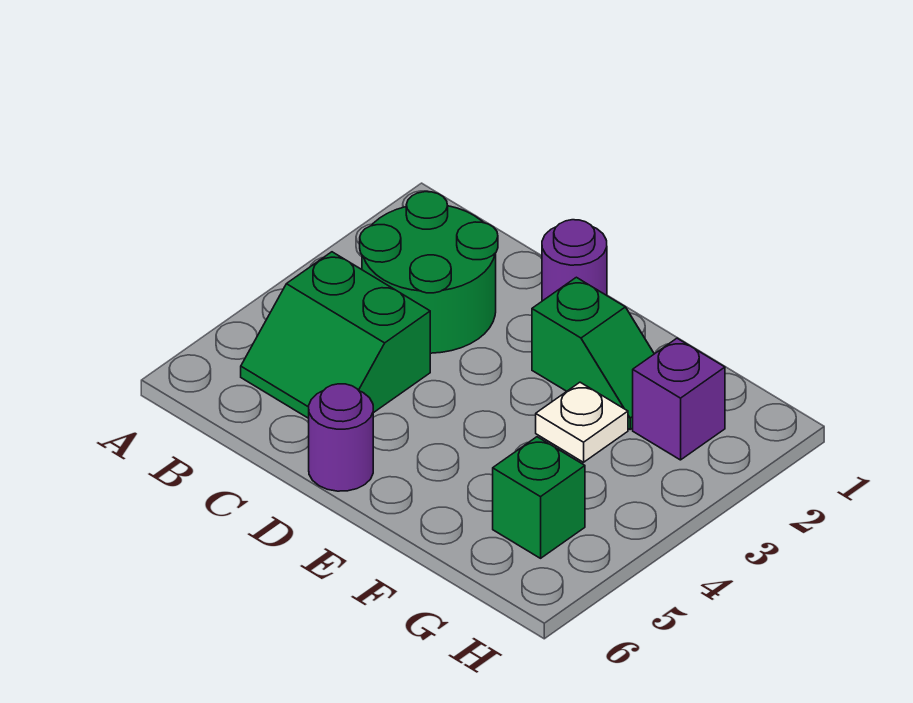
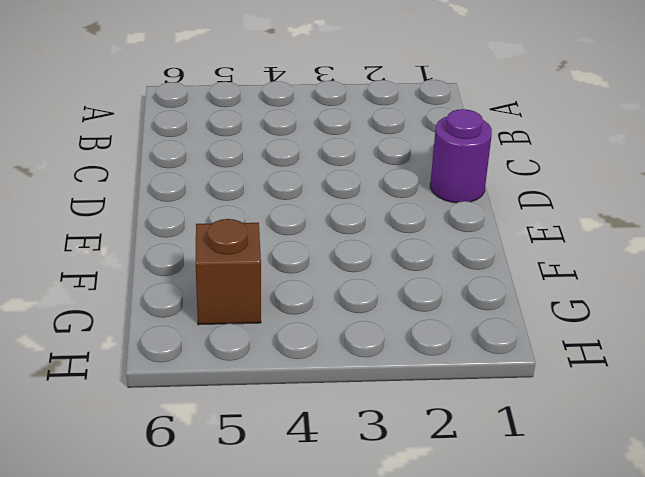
brown 1x1 brick [196,219,261,325] -> green 1x1 brick [493,437,585,558]
none -> green 2x2 round brick [360,192,498,353]
none -> green 2x2 slope [241,252,430,418]

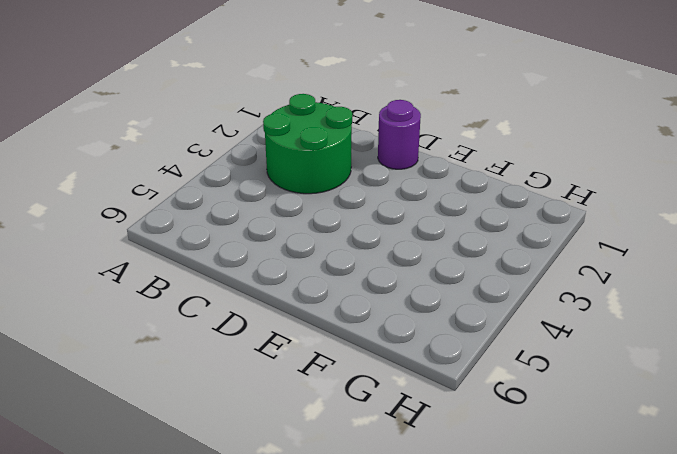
none -> green 2x2 slope [241,252,430,418]
none -> purple 1x1 round brick [309,384,373,491]

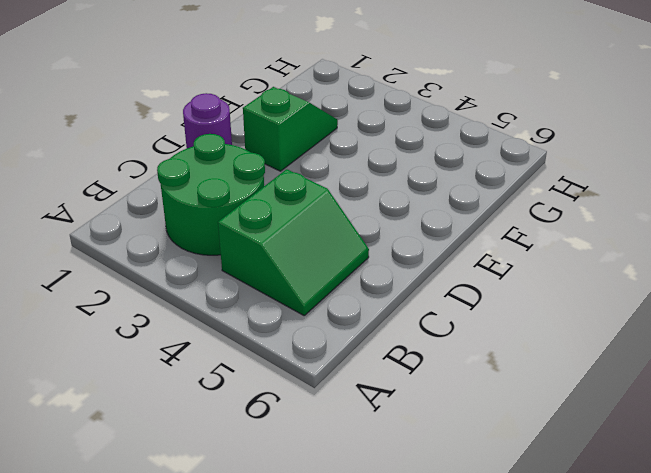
none -> purple 1x1 round brick [309,384,373,491]
none -> white 1x1 plate [536,382,628,462]

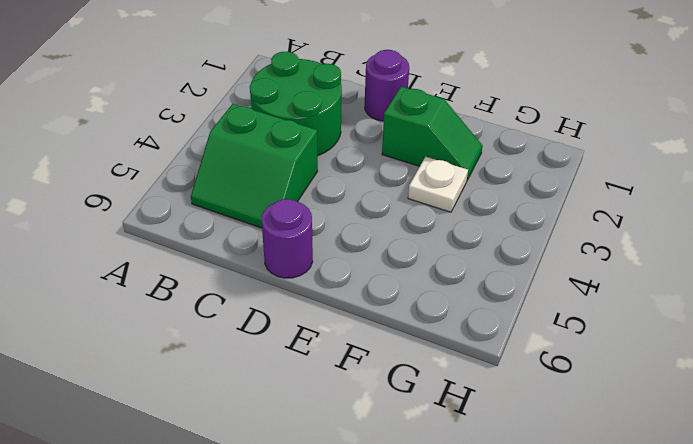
none -> purple 1x1 brick [633,338,725,460]
none -> green 1x1 brick [493,437,585,558]

